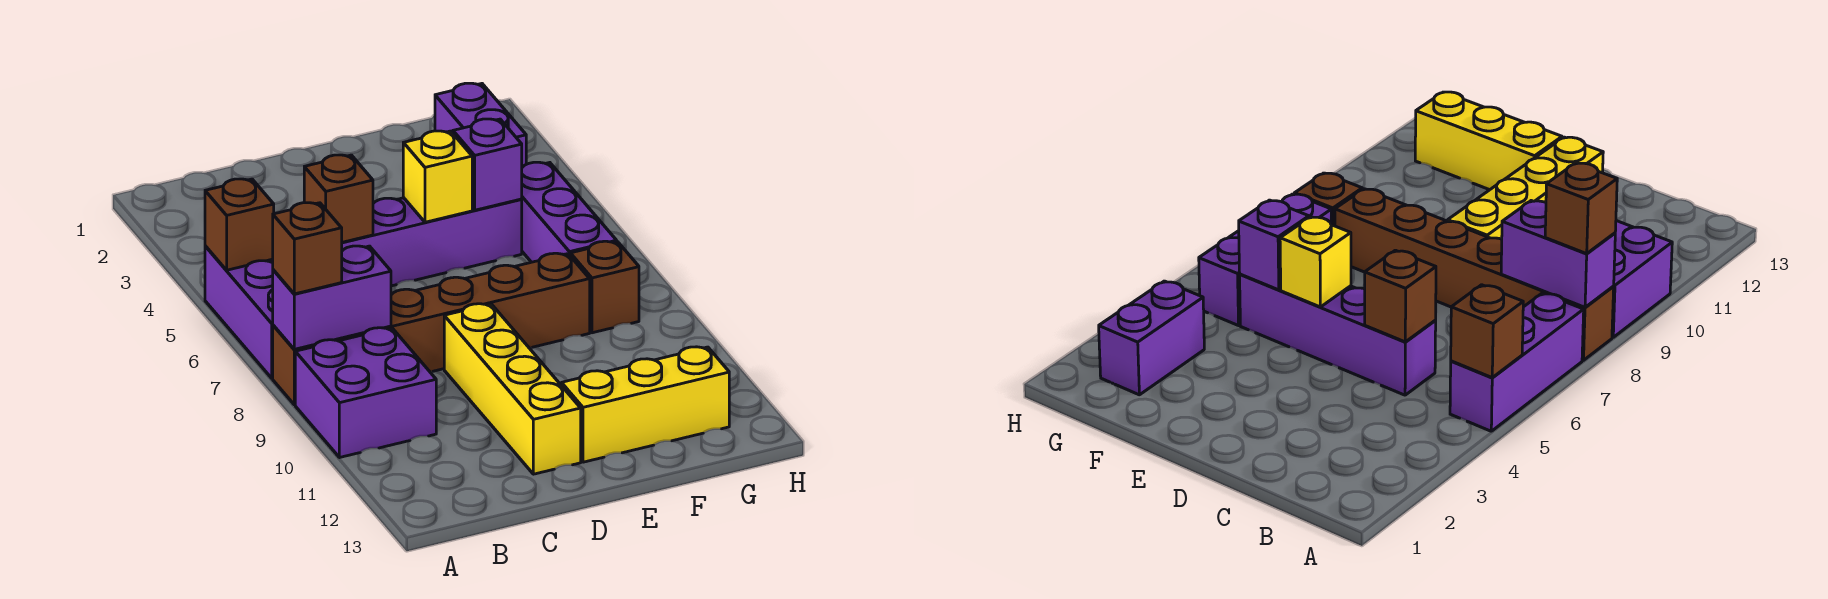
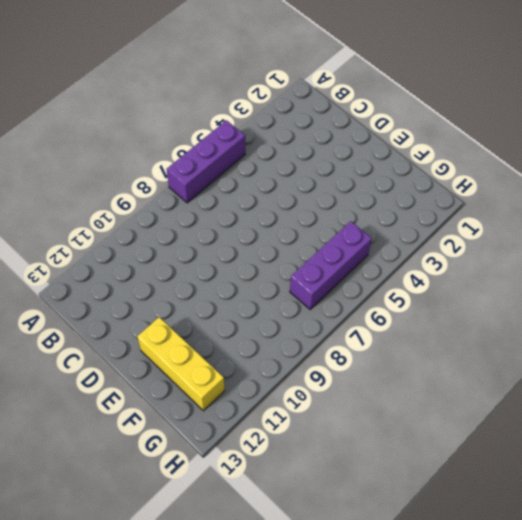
none -> brown 1x6 brick [273,253,590,405]
none -> purple 2x2 brick [295,328,436,458]
none -> purple 1x4 brick [342,198,522,286]

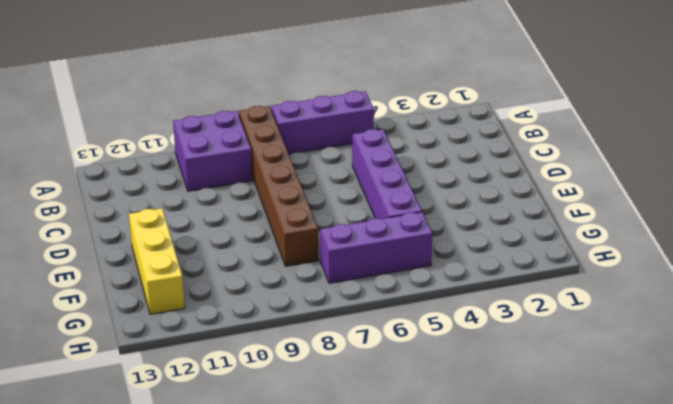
none -> yellow 1x4 brick [444,304,581,474]
none -> purple 1x2 brick [435,83,526,167]
none -> brown 1x1 brick [570,241,639,333]

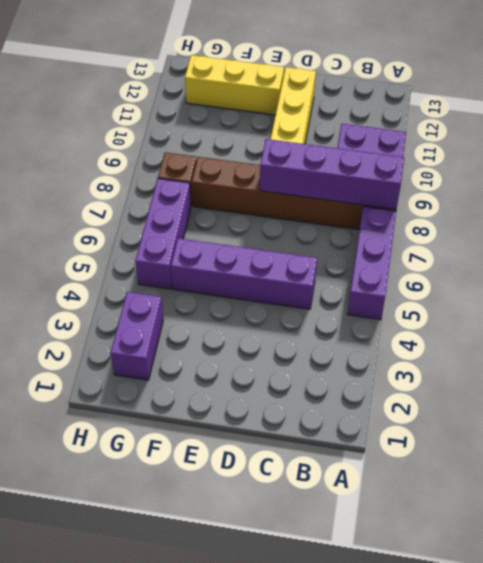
purple 1x4 brick [260,139,404,209] -> purple 1x2 brick [273,246,391,349]
none -> brown 1x1 brick [205,179,274,270]
none -> brown 1x1 brick [304,155,373,242]
none -> yellow 1x1 brick [403,131,472,222]

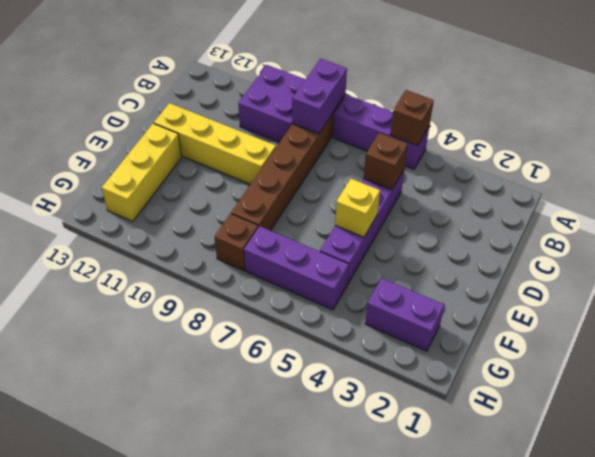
none -> purple 1x1 brick [453,119,522,210]
none -> brown 1x1 brick [273,203,342,294]

